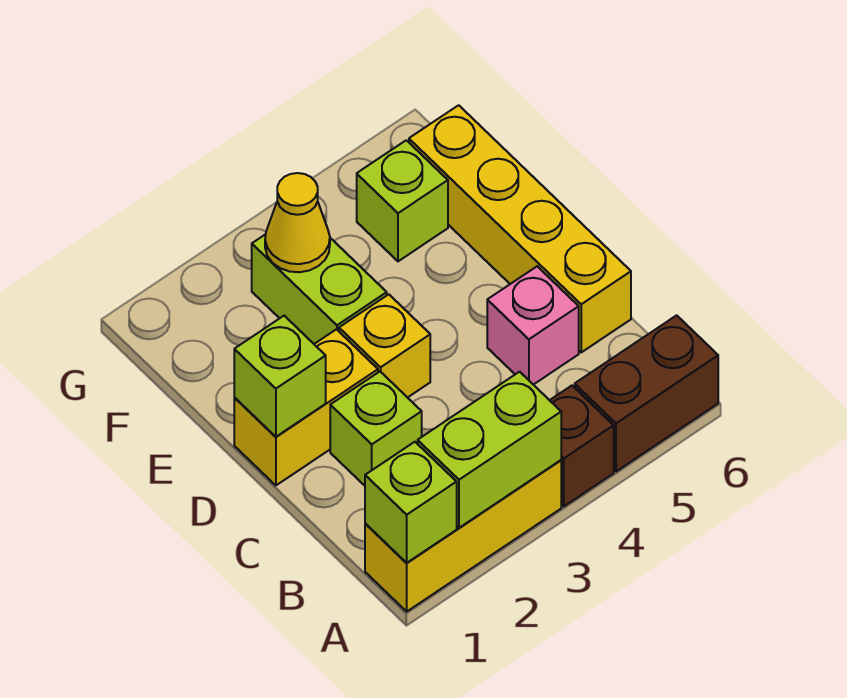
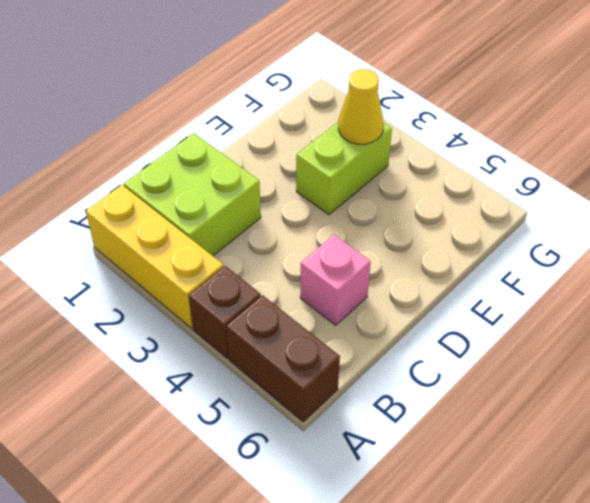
lime 2x2 brick [124,133,261,256] -> lime 1x1 brick [330,372,422,486]
none -> yellow 1x4 brick [409,105,631,352]
none -> yellow 1x2 brick [234,329,378,485]
none -> yellow 1x1 brick [339,294,430,398]

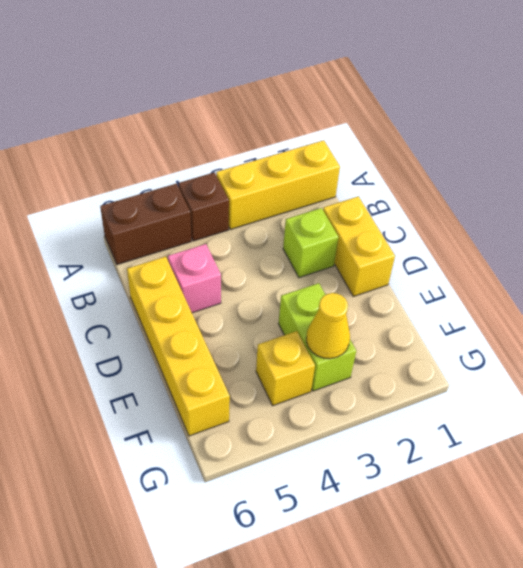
yellow 1x2 brick [323,196,395,296] -> yellow 1x2 brick turned to [234,329,378,485]
yellow 1x1 brick [256,331,315,406] -> yellow 1x1 brick moved to [339,294,430,398]
none -> lime 1x1 brick [357,140,448,261]
none -> lime 1x1 brick [365,442,457,563]
none -> lime 1x2 brick [418,372,561,528]

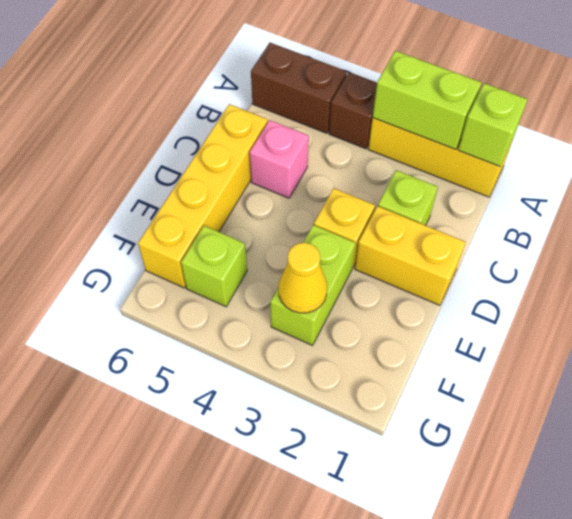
none -> lime 1x1 brick [234,316,326,437]

